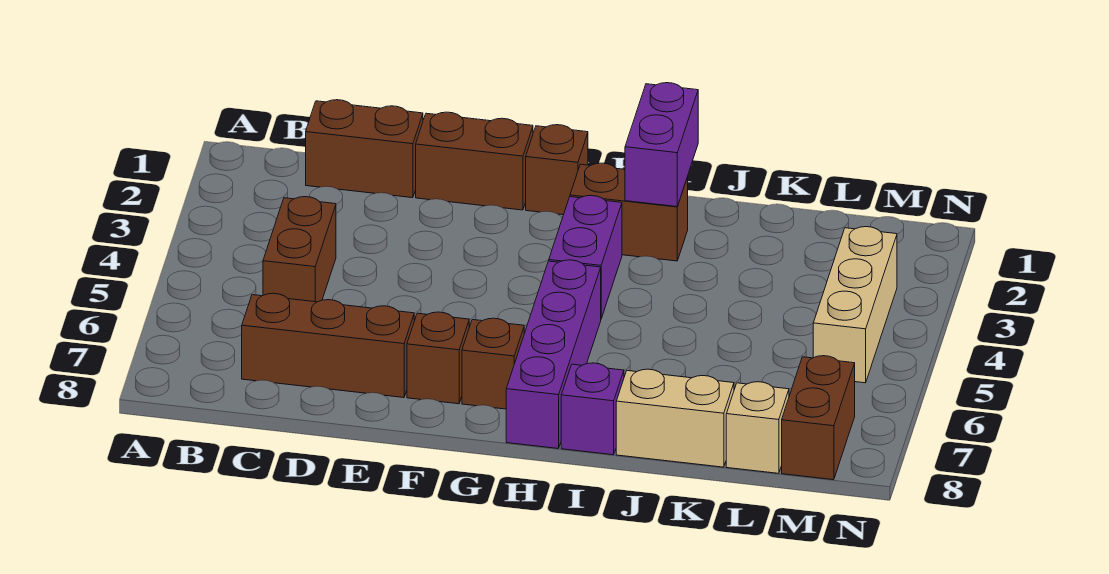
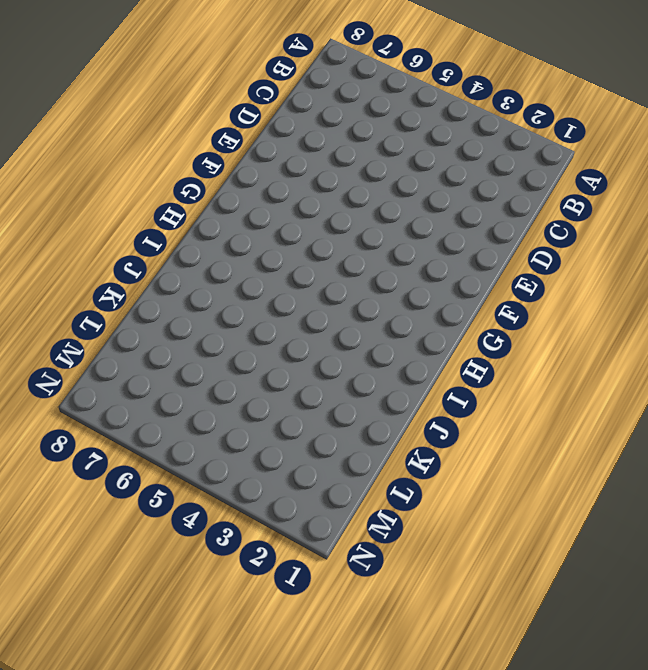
none -> brown 1x2 brick [306,100,423,198]
none -> brown 1x2 brick [263,197,336,302]
none -> brown 1x3 brick [242,293,414,398]

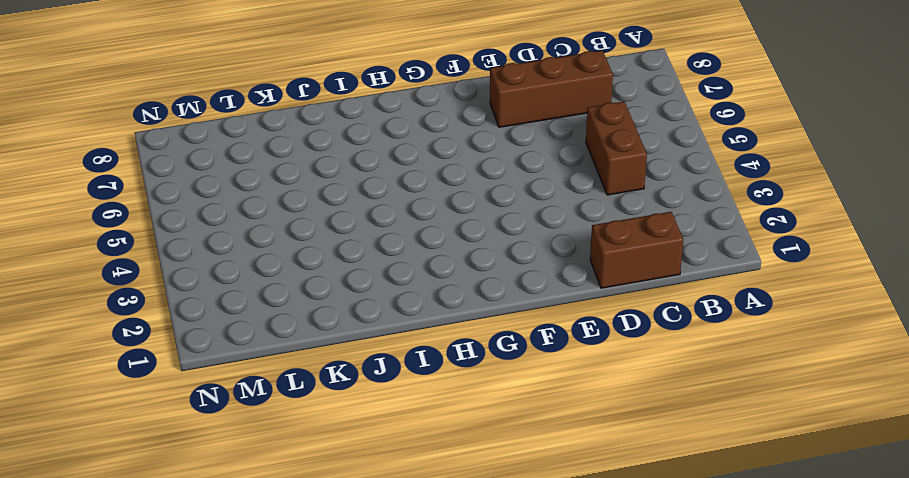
none -> brown 1x2 brick [416,112,533,210]
none -> brown 1x1 brick [407,312,469,404]
none -> brown 1x1 brick [526,125,588,215]

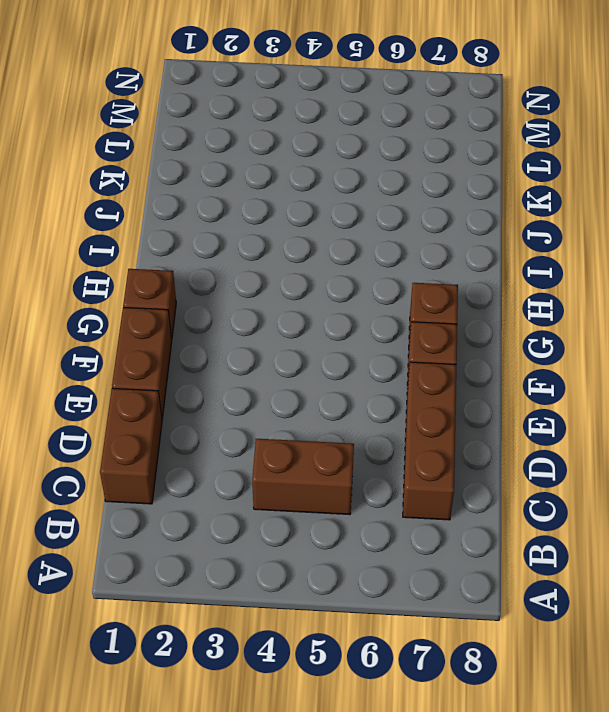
none -> brown 1x2 brick [570,163,688,261]
none -> purple 1x2 brick [549,195,622,318]
none -> purple 1x4 brick [506,260,601,449]

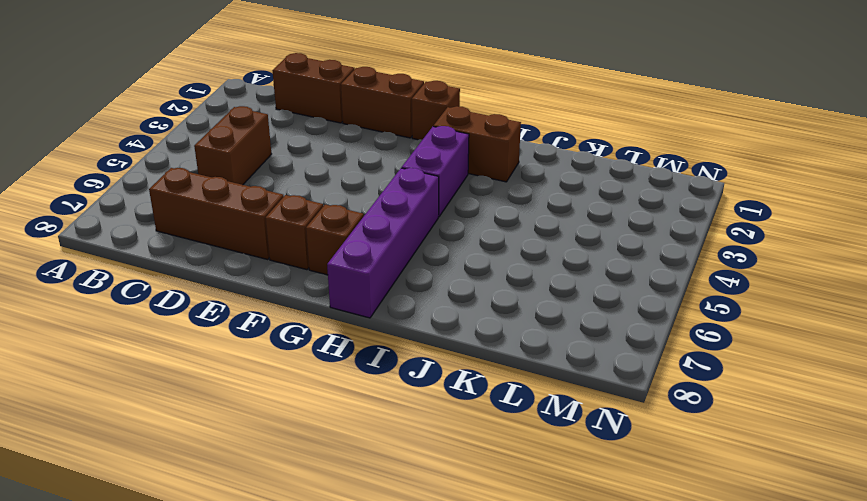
none -> purple 1x1 brick [561,363,624,455]
none -> tan 1x2 brick [616,369,734,467]
none -> tan 1x1 brick [726,382,789,473]

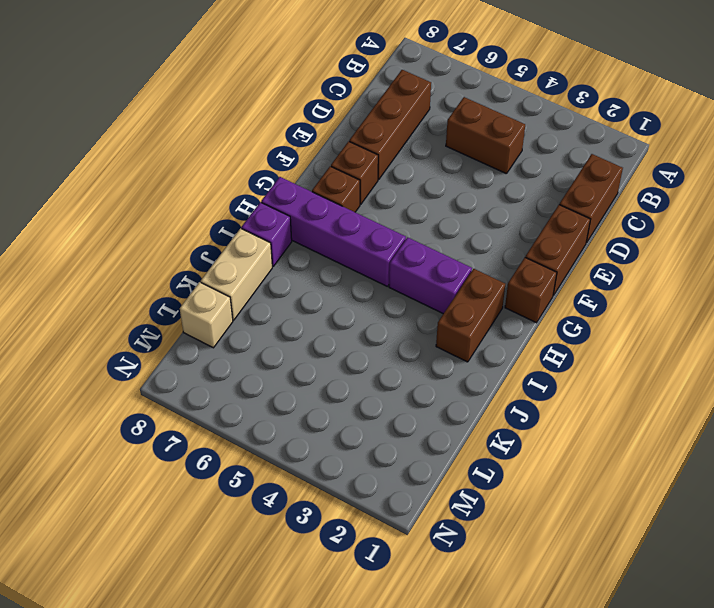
none -> tan 1x3 brick [813,227,897,383]
none -> brown 1x2 brick [782,356,855,480]
none -> purple 1x2 brick [625,83,698,207]

